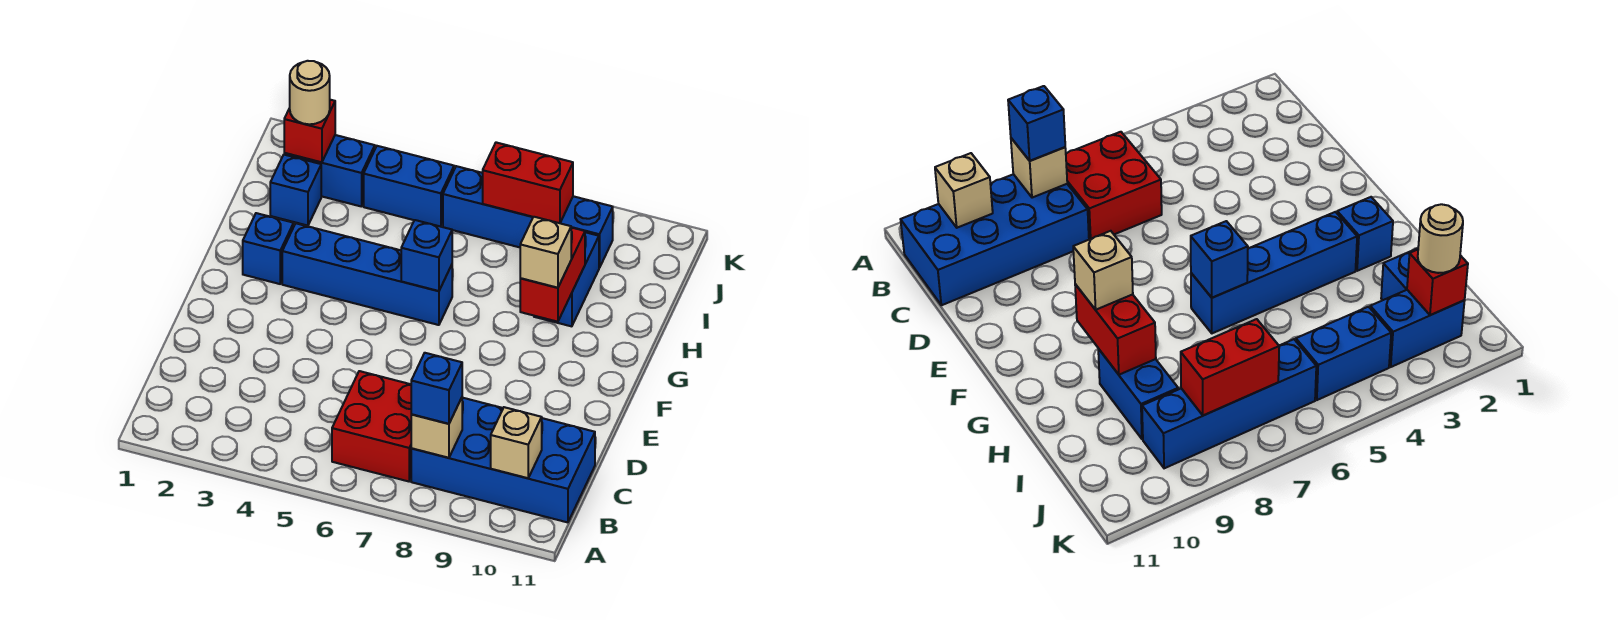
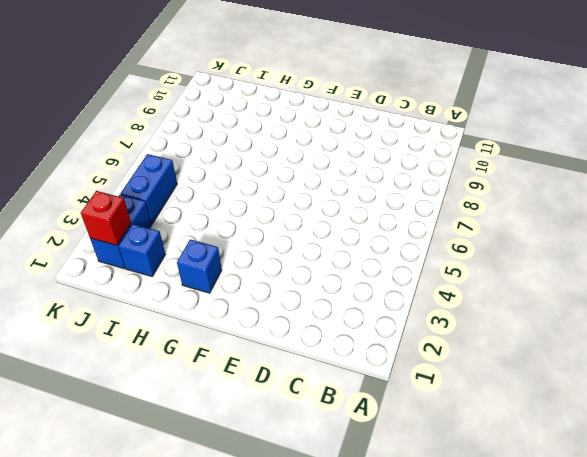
none -> red 2x2 brick [332,371,412,481]
none -> blue 2x4 brick [411,398,595,522]
none -> blue 1x4 brick [282,223,452,325]

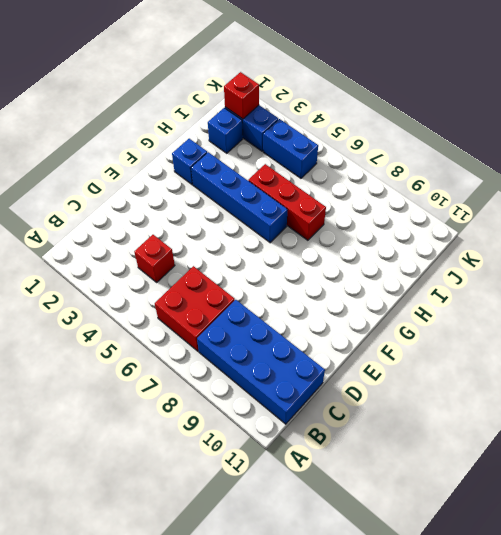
red 1x1 brick [134,235,175,282] -> none
red 1x3 brick [248,164,326,240] -> none
none -> blue 1x2 brick [534,232,599,326]
none -> blue 1x4 brick [443,166,613,268]
none -> tan 1x1 brick [411,398,462,458]

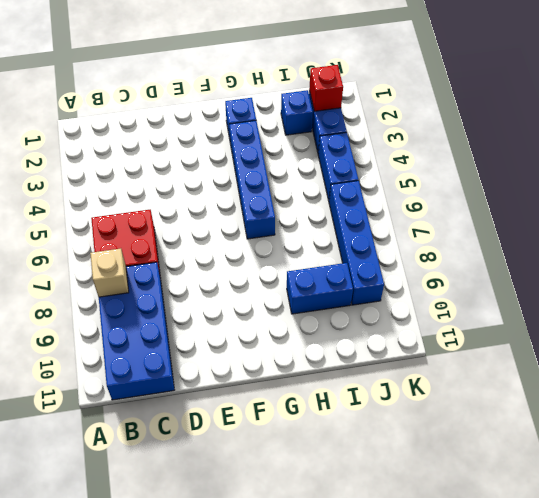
none -> tan 1x1 brick [491,407,542,478]
none -> blue 1x1 brick [401,220,452,291]
none -> red 1x2 brick [520,228,585,322]

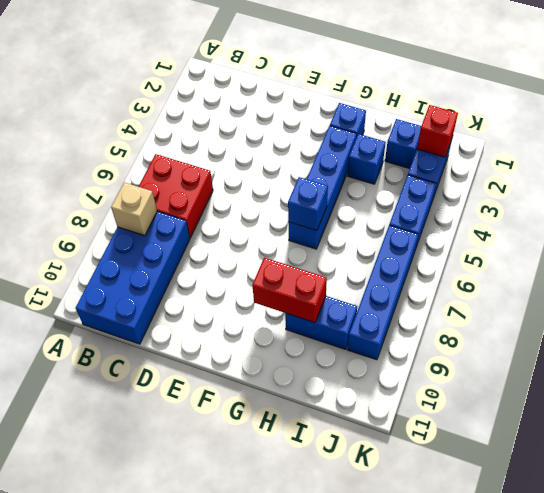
blue 1x1 brick [348,134,386,184] -> blue 1x1 brick moved to [411,353,462,424]
none -> tan 1x1 brick [491,407,542,478]
none -> red 1x2 brick [483,142,573,223]
none -> tan 1x1 brick [520,217,571,288]

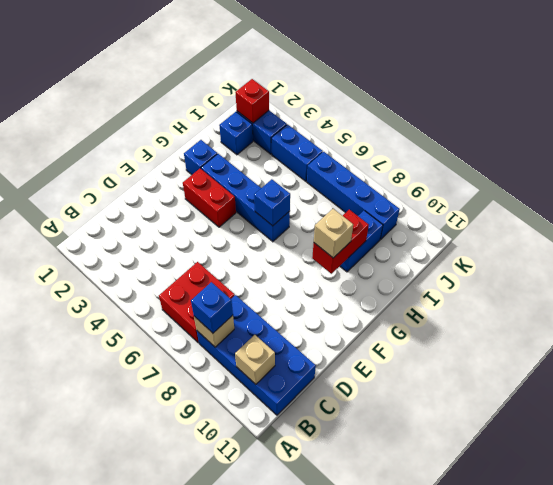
red 1x2 brick [183,169,236,227] -> red 1x2 brick moved to [483,142,573,223]
none -> tan 1x1 round brick [290,61,330,124]

